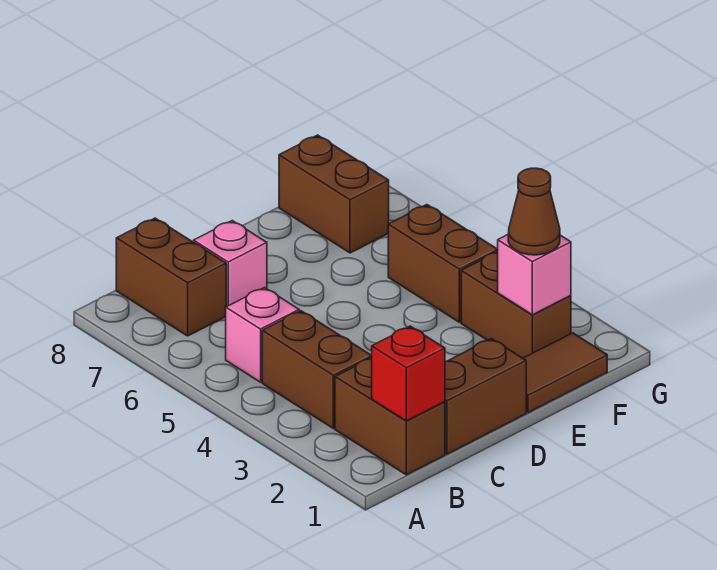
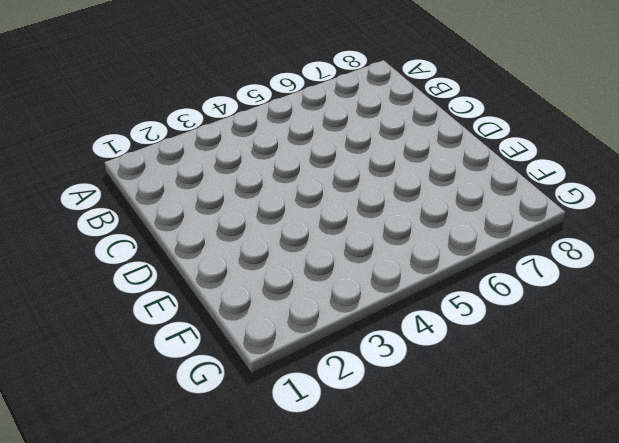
none -> brown 1x2 brick [335,358,445,475]
none -> brown 1x2 brick [262,311,372,429]
none -> pink 1x1 brick [226,288,299,382]

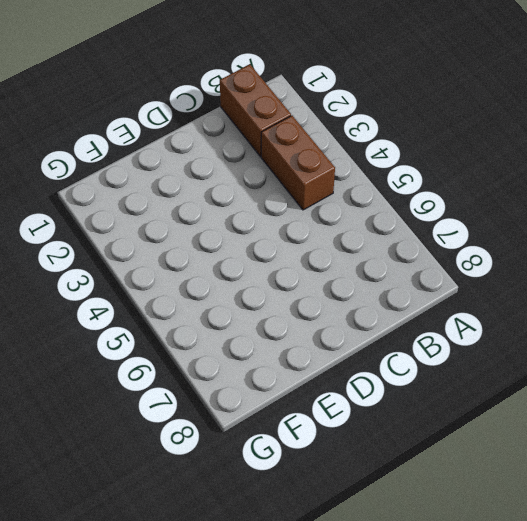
none -> pink 1x1 brick [226,288,299,382]
none -> brown 1x2 brick [116,218,226,336]
none -> brown 1x2 brick [445,339,526,454]

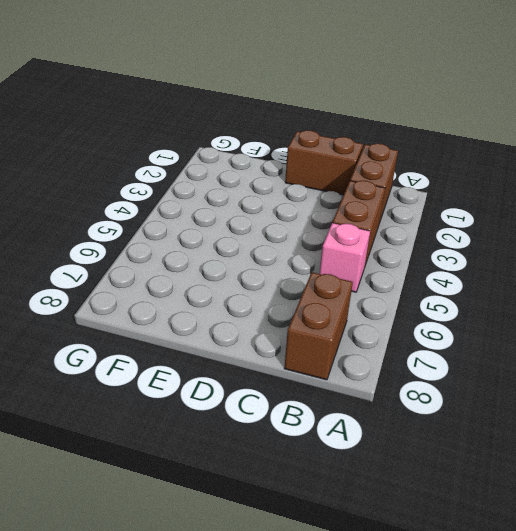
none -> pink 1x1 brick [194,221,267,307]
none -> brown 1x2 tile [523,333,607,413]
none -> brown 1x2 brick [461,252,571,358]

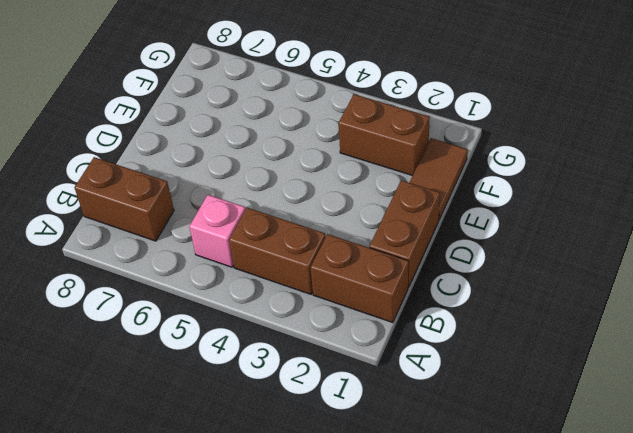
none -> pink 1x1 brick [194,221,267,307]
none -> brown 1x2 brick [388,205,498,322]
none -> brown 1x2 brick [279,135,389,253]

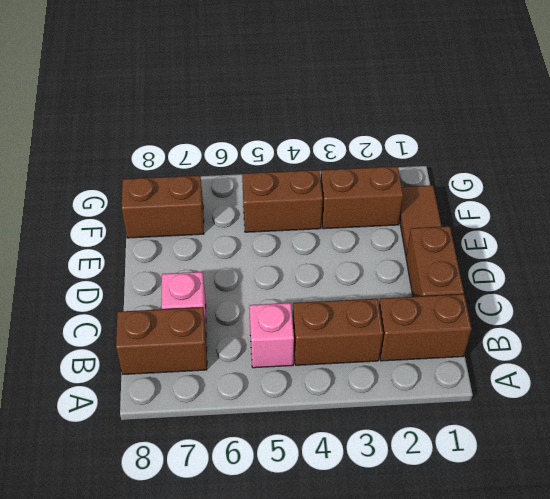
none -> red 1x1 brick [372,326,445,421]
none -> pink 1x1 brick [498,235,571,315]
none -> brown 1x1 cone [508,168,560,255]

